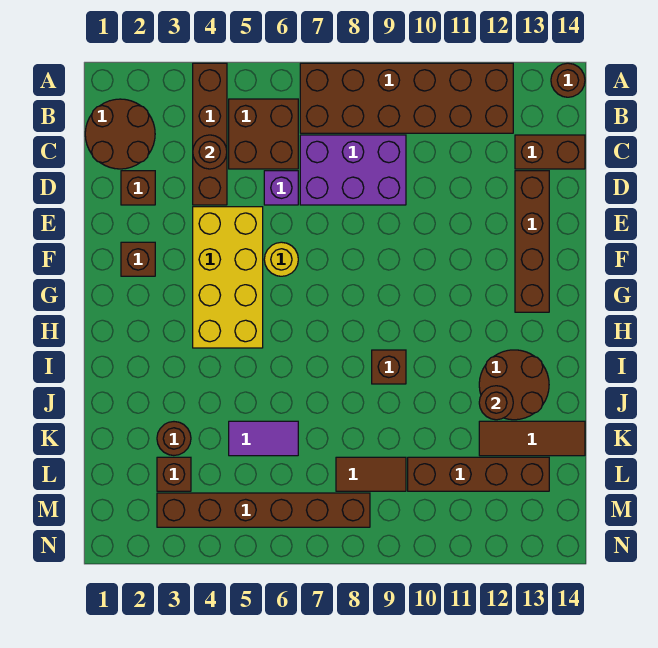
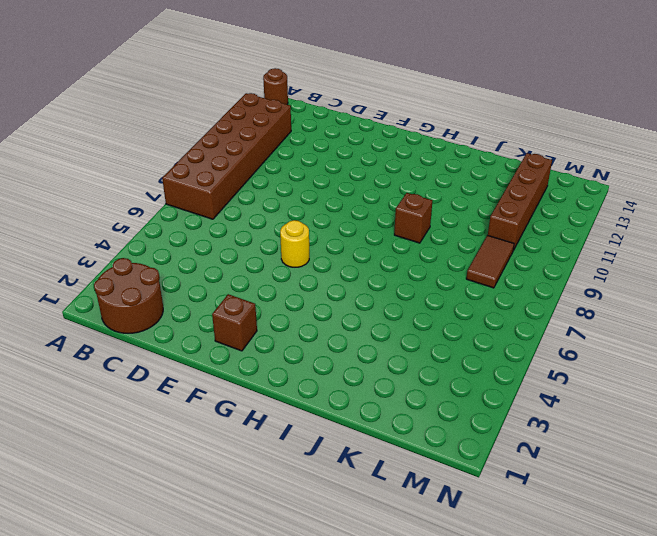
none -> brown 1x4 brick [193,63,227,205]
none -> brown 2x2 brick [229,99,298,169]
none -> purple 2x3 brick [300,135,406,205]

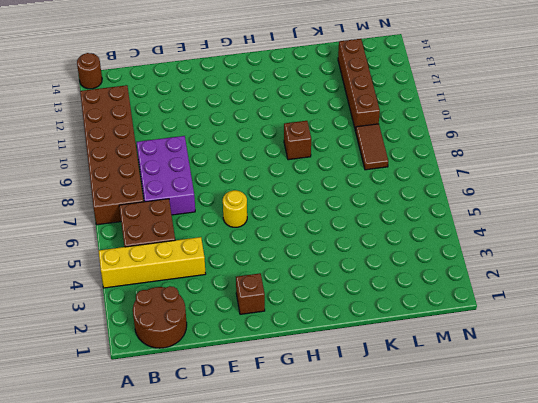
yellow 1x4 brick [98,237,206,288] -> brown 1x4 brick [193,63,227,205]
none -> brown 1x2 brick [515,135,585,169]
none -> brown 1x1 brick [121,171,155,205]
none -> purple 1x1 brick [264,171,298,205]

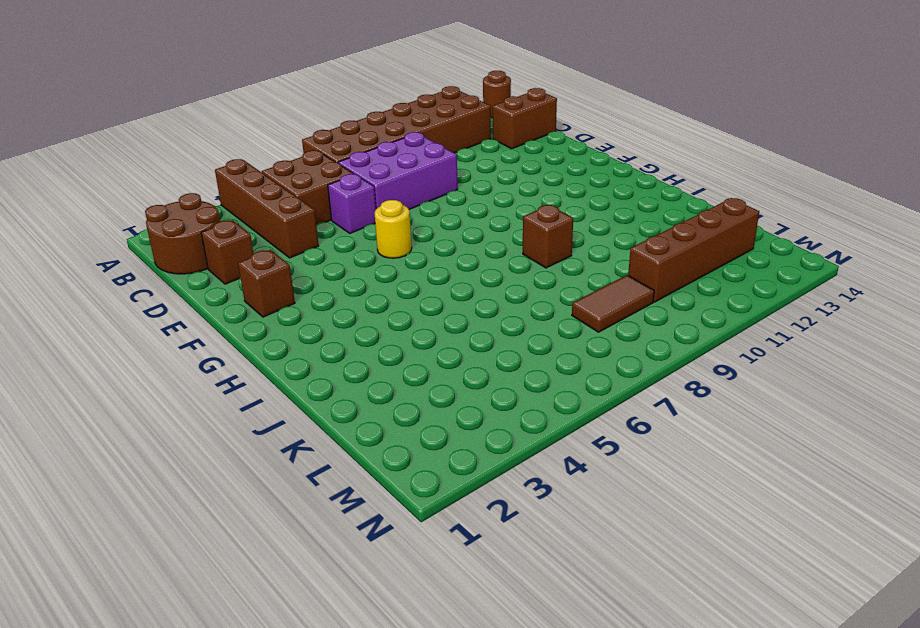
none -> brown 1x4 brick [515,171,549,312]
none -> yellow 2x4 brick [193,207,263,348]
none -> brown 2x2 round brick [479,350,549,420]

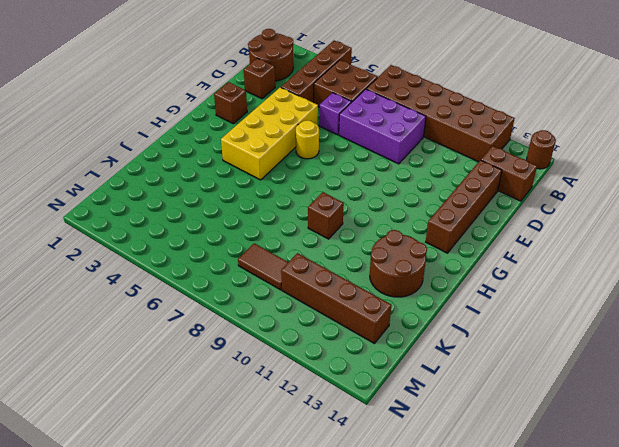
none -> brown 1x1 round brick [157,422,191,455]
none -> purple 1x2 tile [229,421,298,456]
none -> brown 1x3 tile [479,421,585,456]

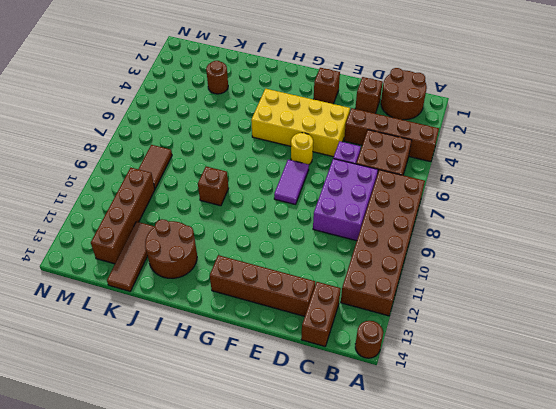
purple 1x2 tile [274,160,309,205] -> purple 1x2 tile moved to [229,421,298,456]
none -> brown 1x1 brick [157,457,191,491]
none -> brown 1x6 brick [157,493,370,527]
none -> brown 1x1 round brick [193,135,227,169]

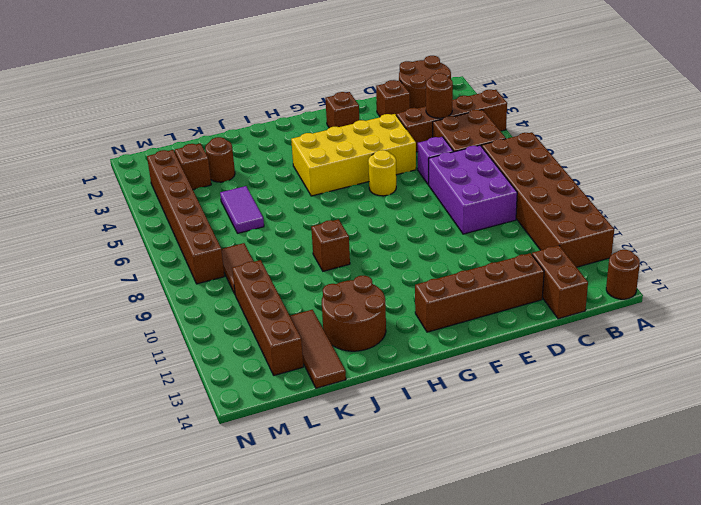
none -> brown 1x1 round brick [479,386,513,420]

